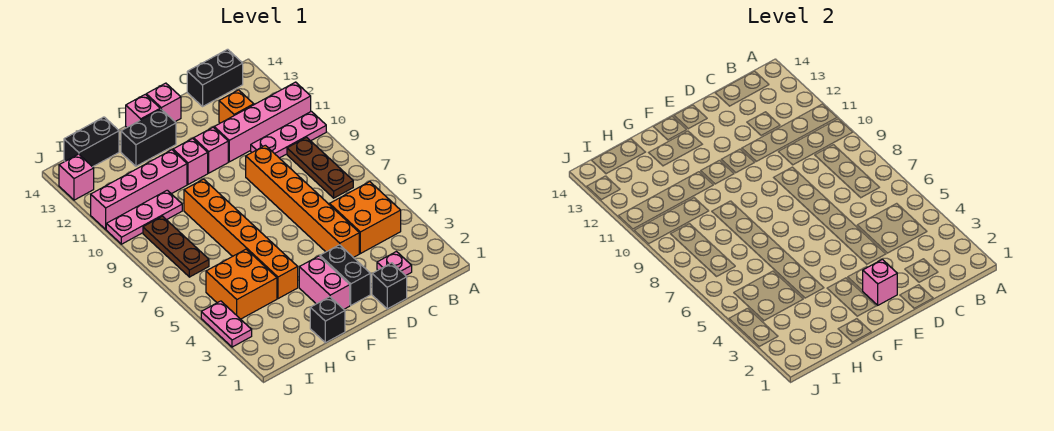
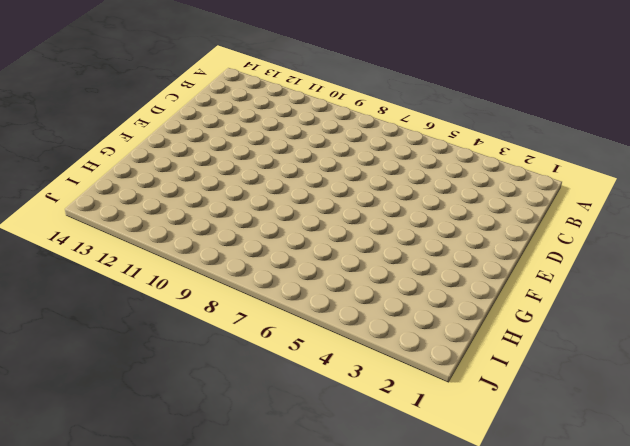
none -> pink 1x3 plate [251,111,326,158]
none -> pink 1x4 brick [214,82,311,162]
none -> orange 2x2 brick [330,182,401,254]

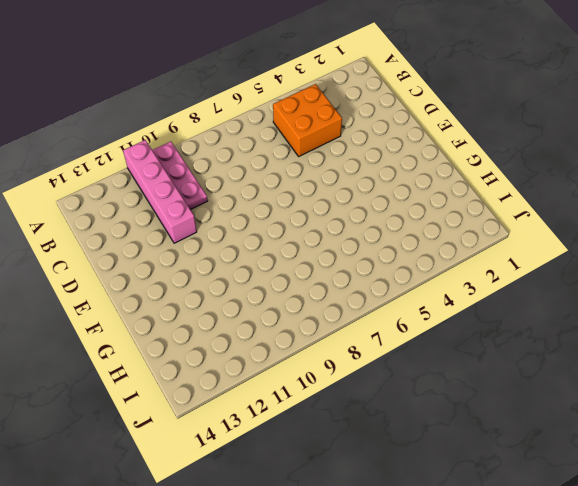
none -> brown 1x3 plate [287,137,353,198]
none -> black 1x2 brick [187,49,243,106]
none -> pink 1x1 plate [377,252,412,276]

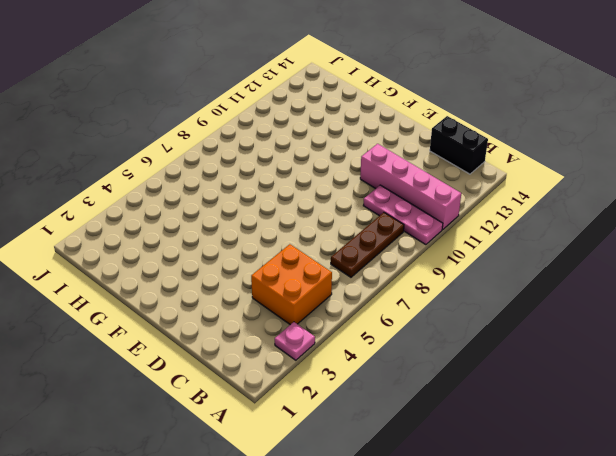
pink 1x1 plate [275,322,315,360] -> pink 1x1 plate moved to [377,252,412,276]
none -> orange 1x1 brick [219,90,254,123]
none -> black 1x1 brick [372,263,407,309]
none -> orange 1x6 brick [246,145,359,258]

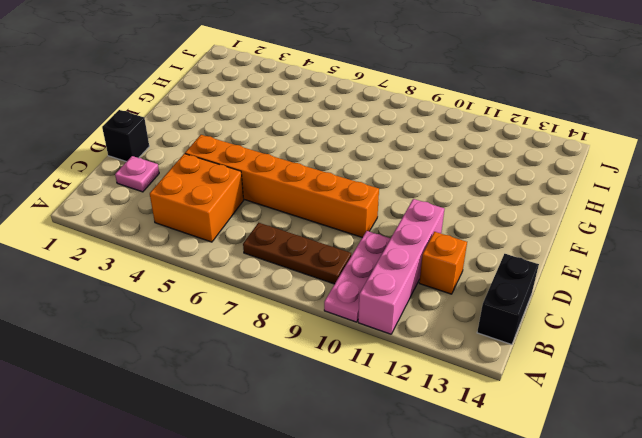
none -> black 1x2 brick [320,245,370,305]
none -> pink 1x1 brick [194,127,228,173]
none -> pink 1x1 brick [146,83,181,122]

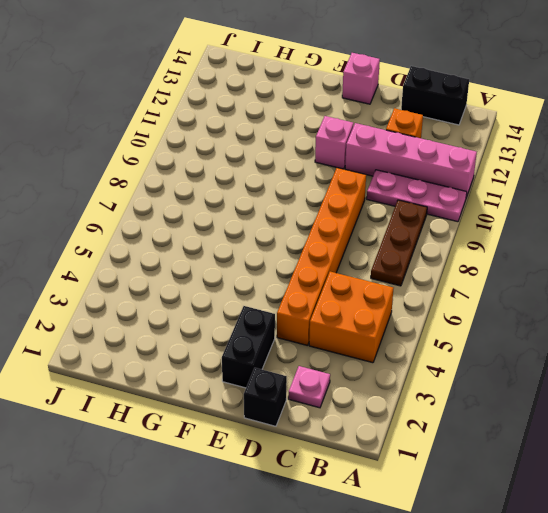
none -> pink 1x2 brick [299,256,350,309]
none -> pink 1x1 brick [173,139,208,184]
none -> black 1x2 brick [121,109,176,166]

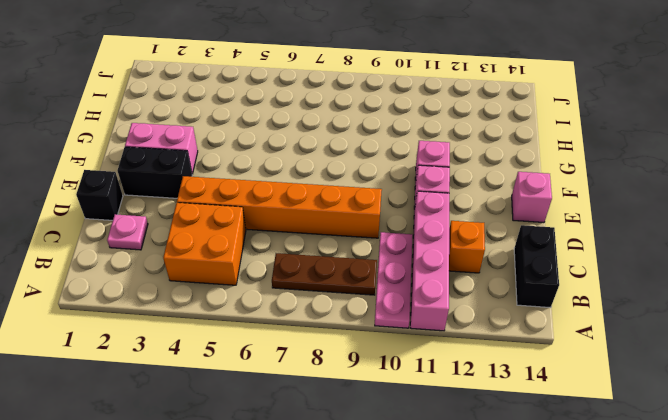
none -> black 1x2 brick [121,109,176,166]
none -> pink 1x1 brick [126,94,160,127]
none -> black 1x1 brick [310,297,345,343]

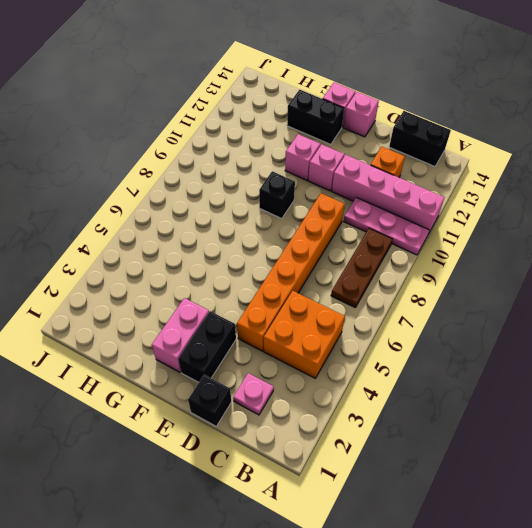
black 1x1 brick [259,171,295,219] -> black 1x1 brick moved to [310,297,345,343]
none -> orange 1x6 brick [184,179,298,299]
none -> pink 1x4 brick [91,150,187,229]
none -> orange 2x2 brick [206,249,277,319]

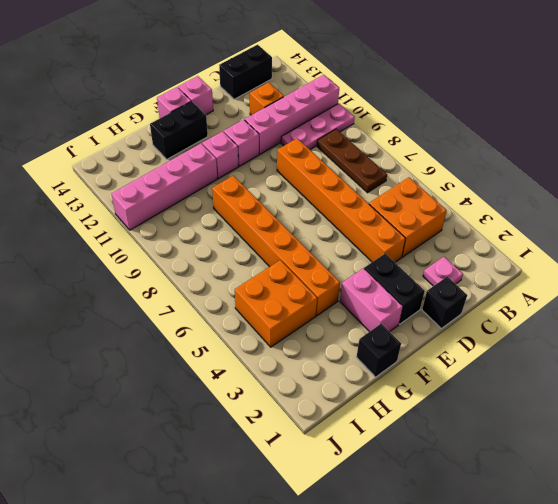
none -> pink 1x3 plate [106,190,182,244]
none -> black 1x2 brick [64,117,119,167]
none -> brown 1x3 plate [143,216,209,277]

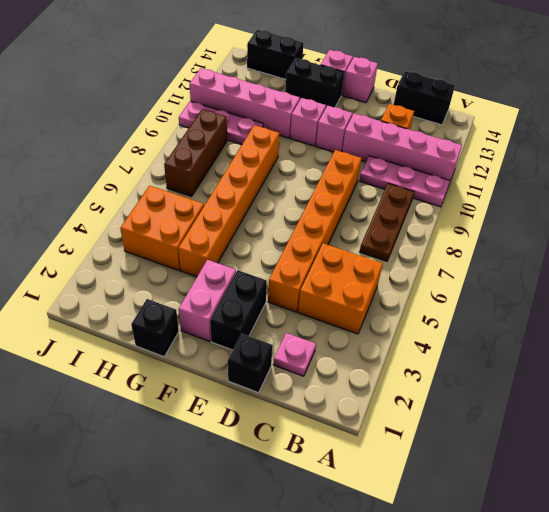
brown 1x3 brick [164,109,227,196] -> brown 1x3 plate [143,216,209,277]
none -> pink 1x2 plate [201,301,252,347]
none -> pink 1x1 brick [59,154,94,200]
none -> pink 1x1 brick [863,259,897,305]

